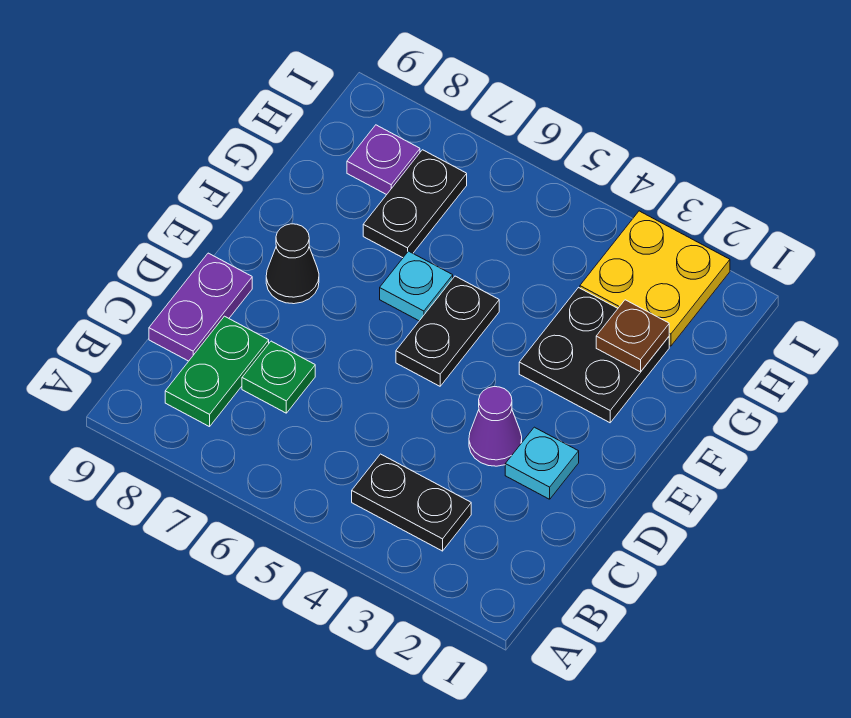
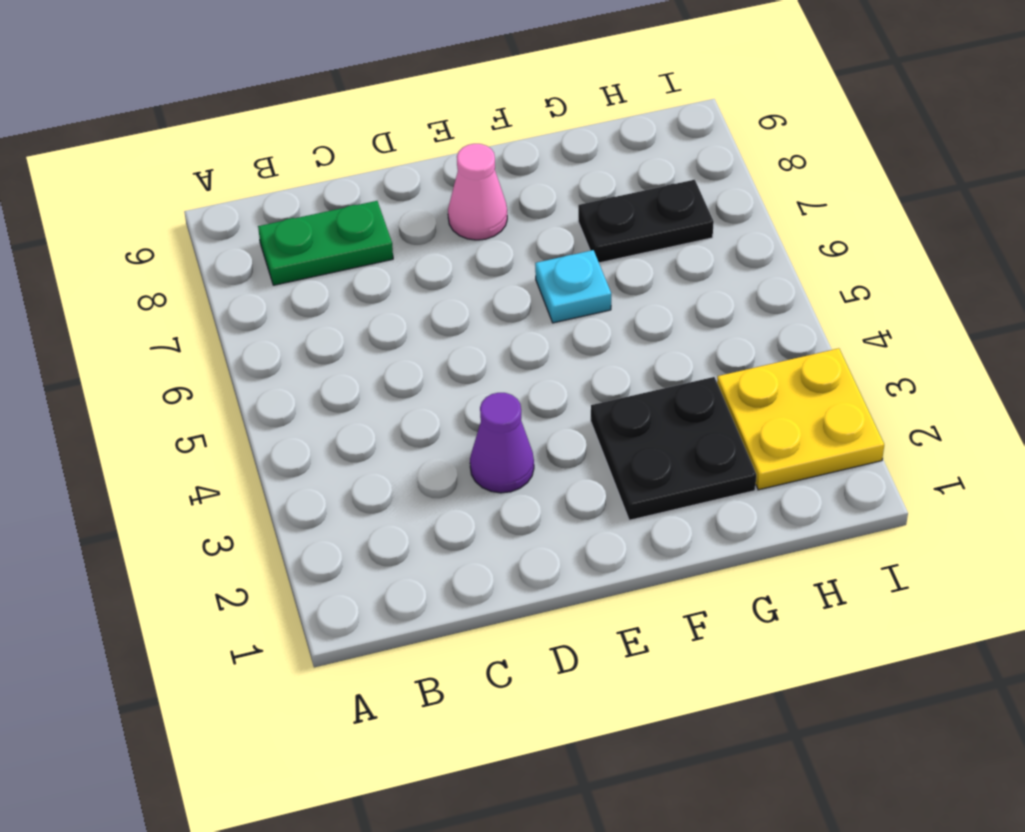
pink 1x1 cone [448,144,507,240] -> black 1x1 cone [266,224,319,304]
none -> black 1x2 plate [352,454,471,551]
none -> green 1x1 plate [242,341,315,413]
none -> purple 1x2 plate [149,253,252,361]

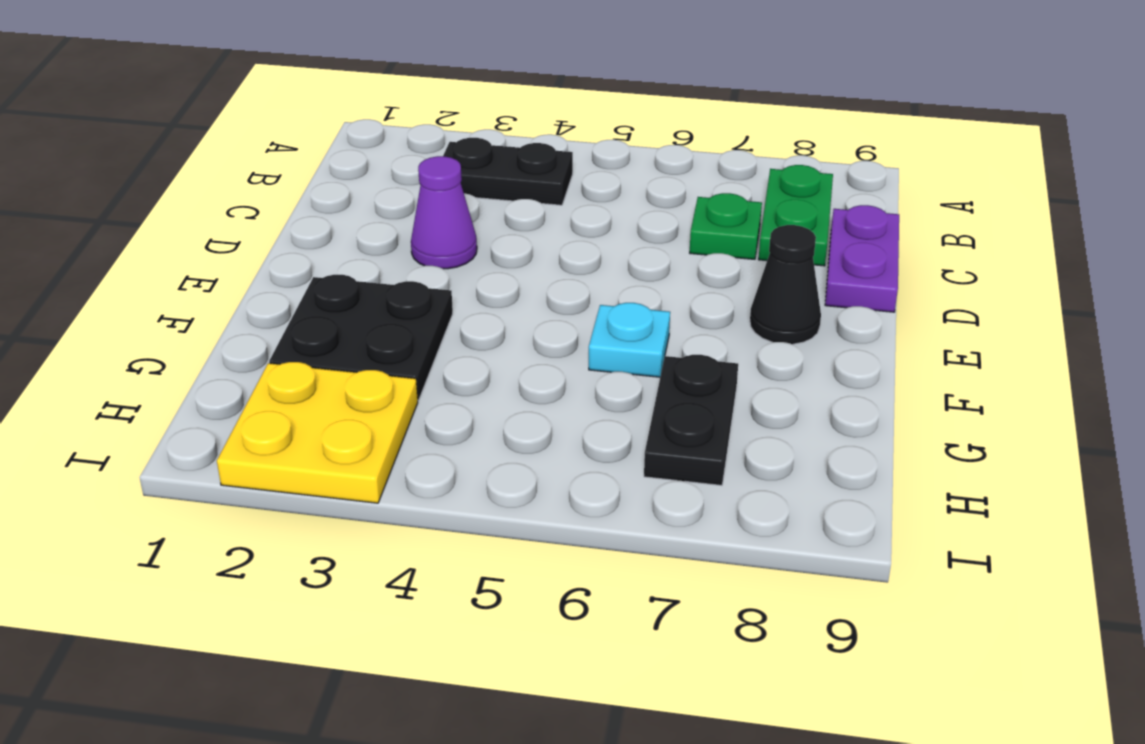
none -> cyan 1x1 plate [505,427,579,499]
none -> black 1x2 plate [396,276,499,386]
none -> purple 1x1 plate [347,125,420,195]

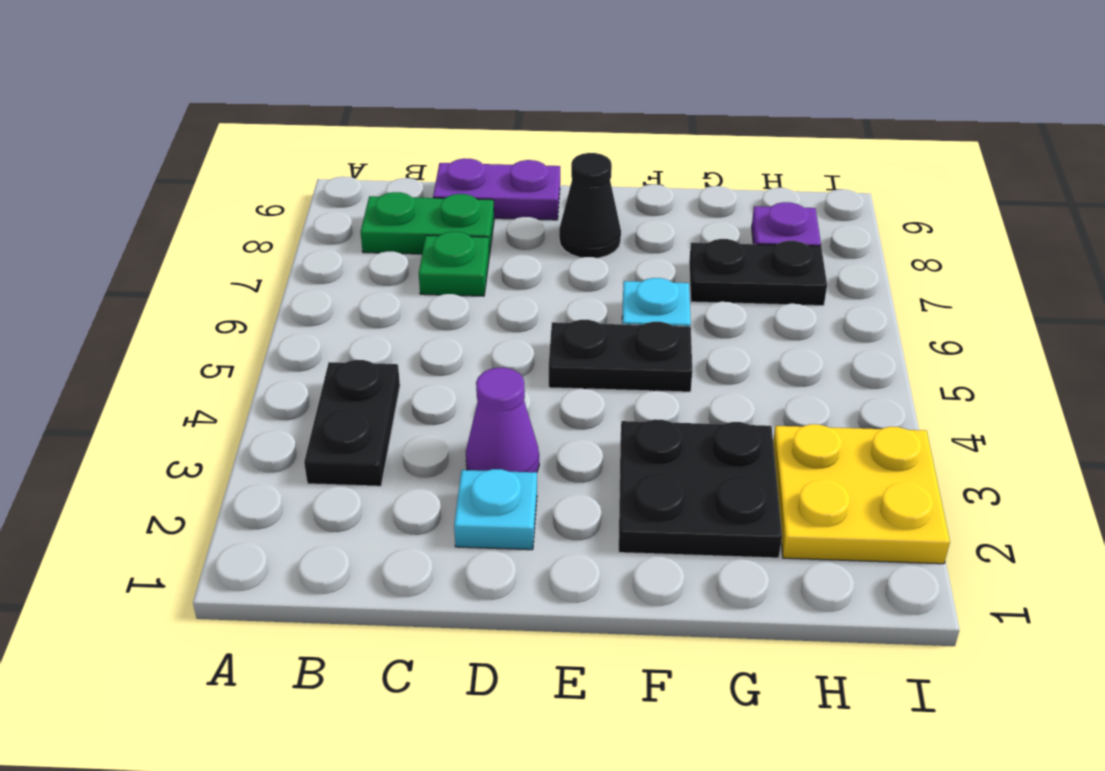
none -> brown 1x1 plate [596,300,669,372]

